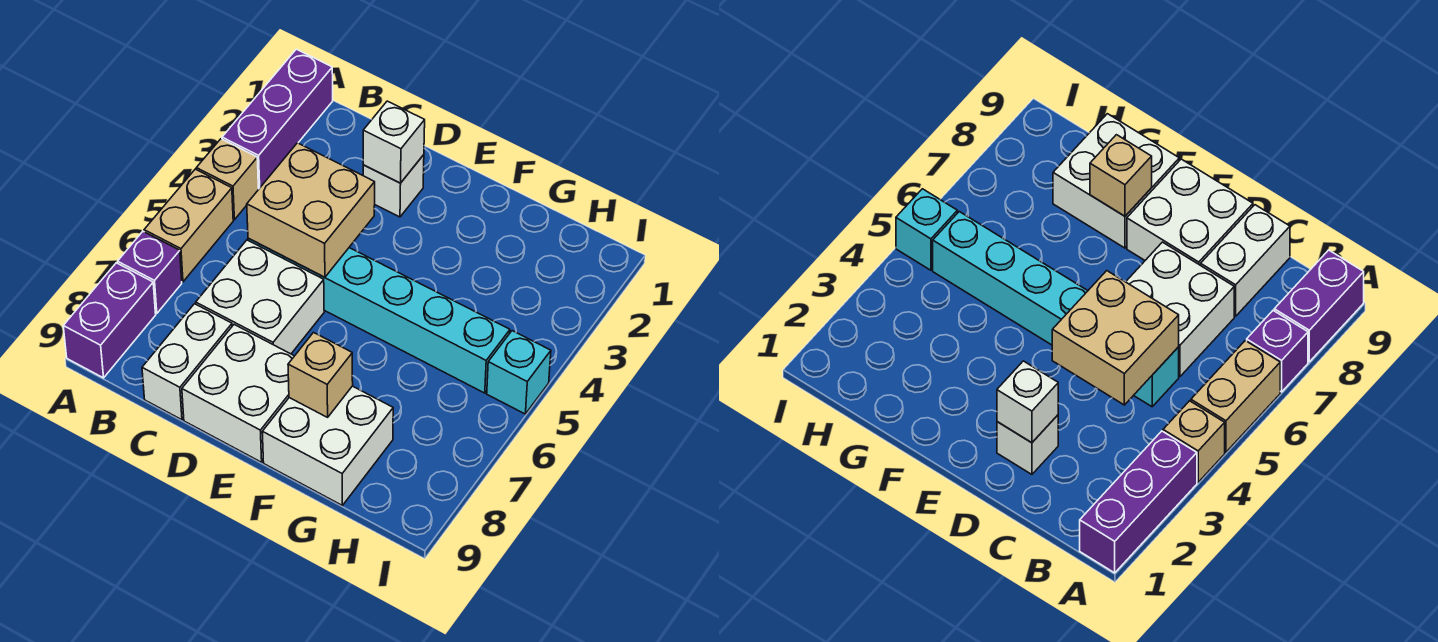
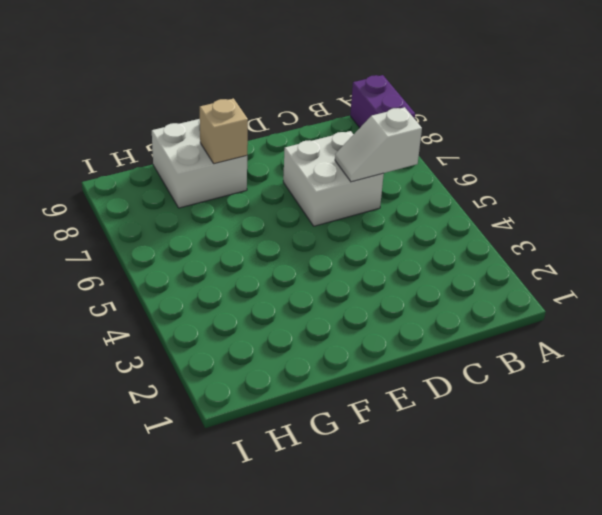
white 1x2 slope [335,107,422,182] -> none
none -> purple 1x3 brick [222,49,333,188]
none -> tan 1x1 brick [196,139,259,220]
none -> tan 1x2 brick [144,169,233,282]

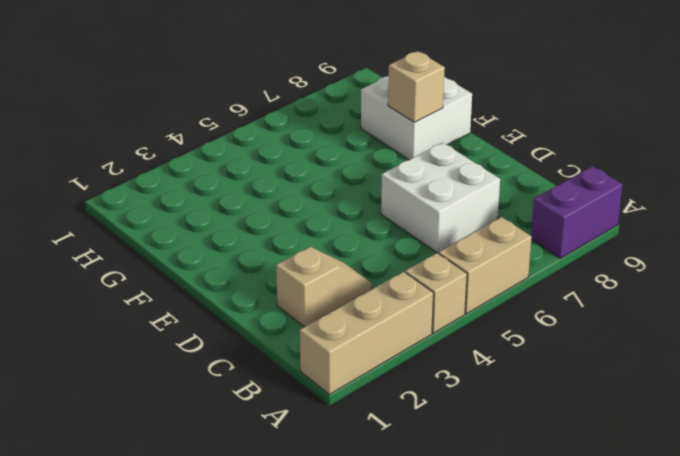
tan 1x3 brick [300,272,434,394] -> purple 1x3 brick [222,49,333,188]
tan 1x2 slope [276,247,371,327] -> none
none -> purple 1x1 brick [118,231,182,313]
none -> cyan 1x6 brick [248,238,510,393]
none -> white 1x2 brick [142,304,232,420]

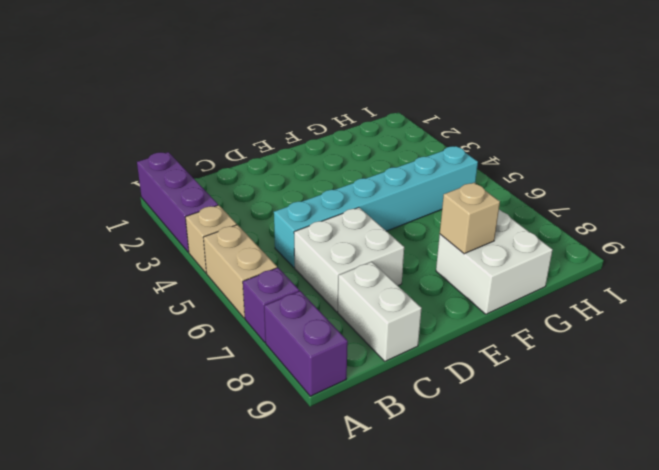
none -> white 1x1 brick [363,155,424,217]
none -> white 2x2 brick [182,325,294,462]
none -> cyan 1x1 brick [487,331,551,414]

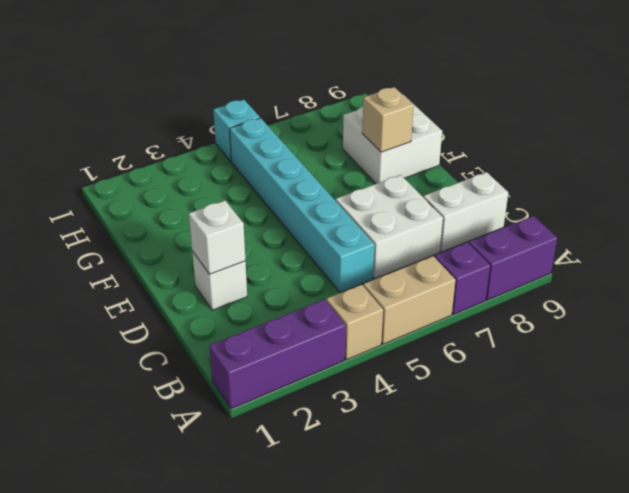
none -> white 2x2 brick [182,325,294,462]
none -> tan 2x2 brick [247,143,375,277]

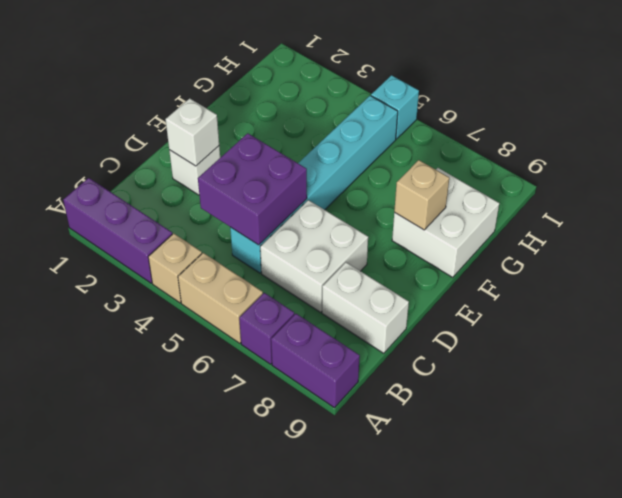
purple 2x2 brick [198,133,307,245] -> tan 2x2 brick [247,143,375,277]
none -> white 2x2 brick [182,325,294,462]

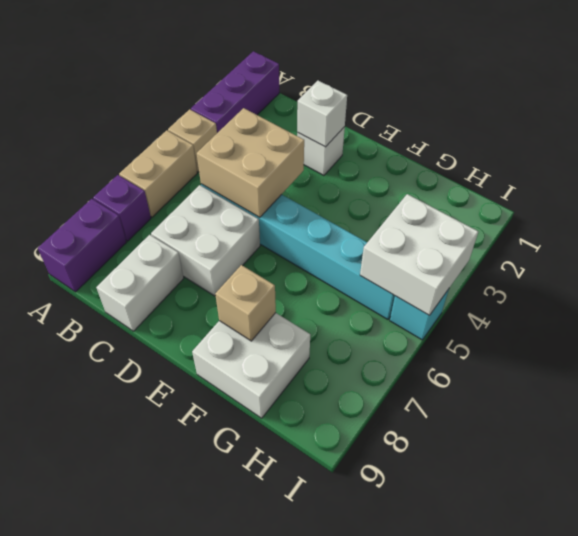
white 2x2 brick [360,194,478,315] -> white 2x2 brick moved to [182,325,294,462]

